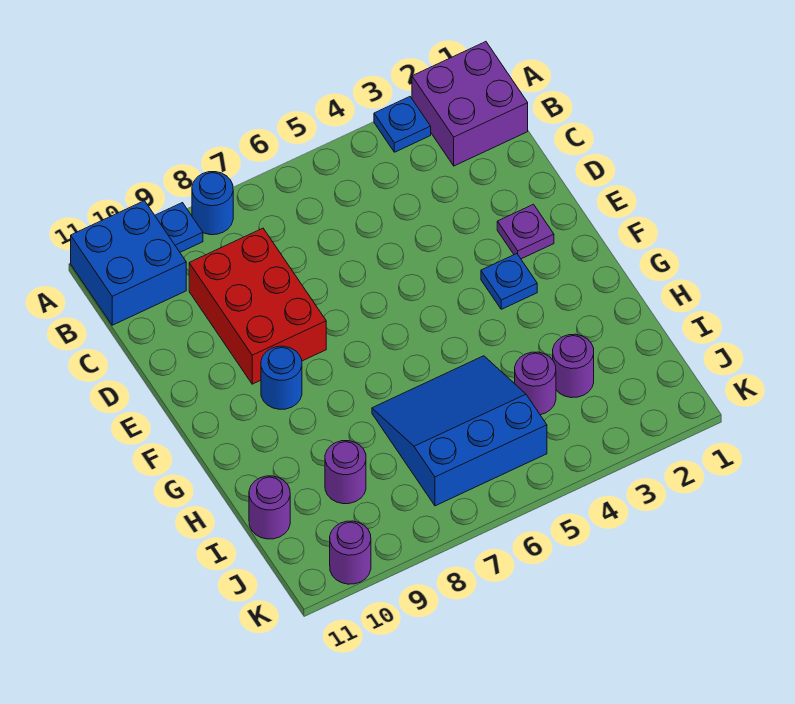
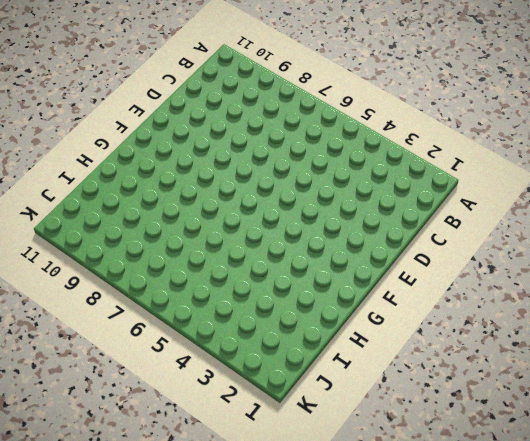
none -> purple 2x2 brick [412,42,528,166]
none -> blue 1x1 plate [374,97,431,152]
none -> blue 1x1 round brick [192,172,233,235]

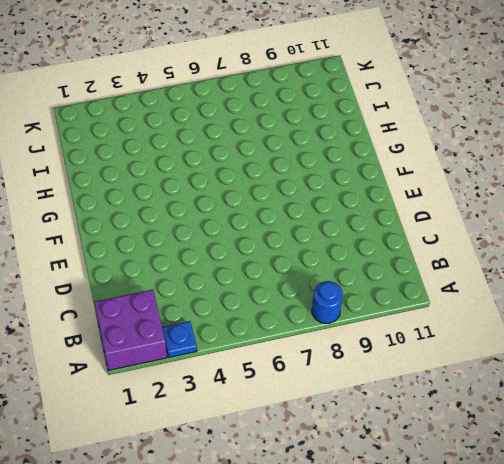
none -> blue 1x1 plate [155,203,203,252]
none -> blue 2x2 brick [71,201,186,325]
none -> red 2x3 brick [189,228,326,384]

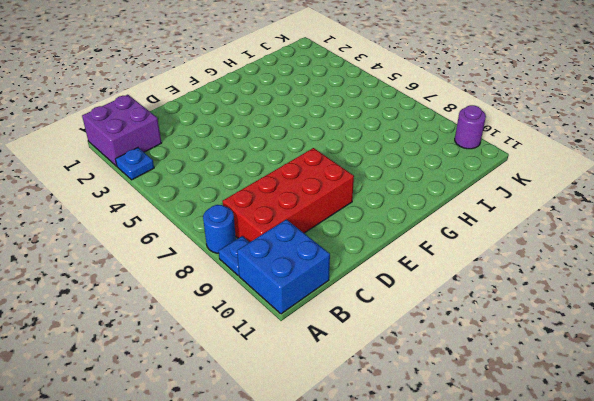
red 2x4 brick [222,148,354,242] -> red 2x3 brick [189,228,326,384]
none -> purple 1x1 plate [497,204,554,259]
none -> blue 1x1 plate [481,254,537,309]
none -> blue 1x1 round brick [261,346,302,409]

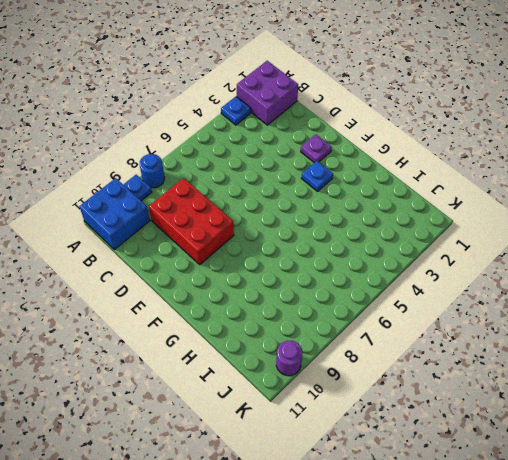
none -> blue 1x1 round brick [261,346,302,409]
none -> blue 3x3 slope [372,356,547,506]
none -> purple 1x1 round brick [553,334,594,398]

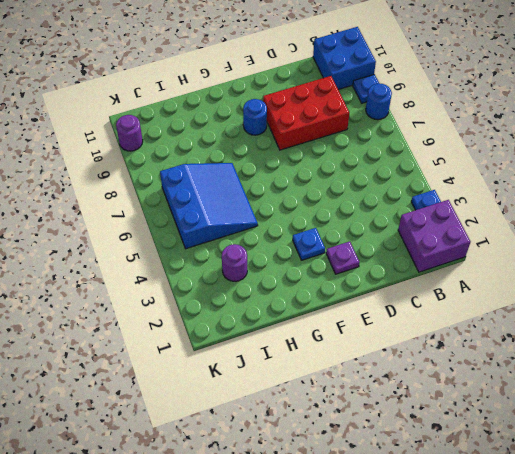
none -> purple 1x1 round brick [515,352,556,415]
none -> purple 1x1 round brick [325,441,366,504]
none -> purple 1x1 round brick [249,476,290,539]

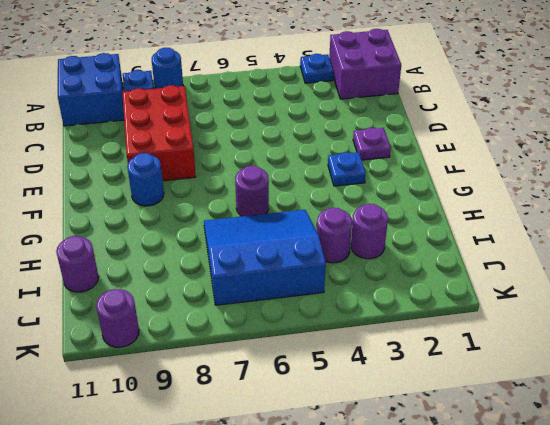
purple 1x1 round brick [235,166,269,216] -> purple 1x1 round brick moved to [325,441,366,504]

